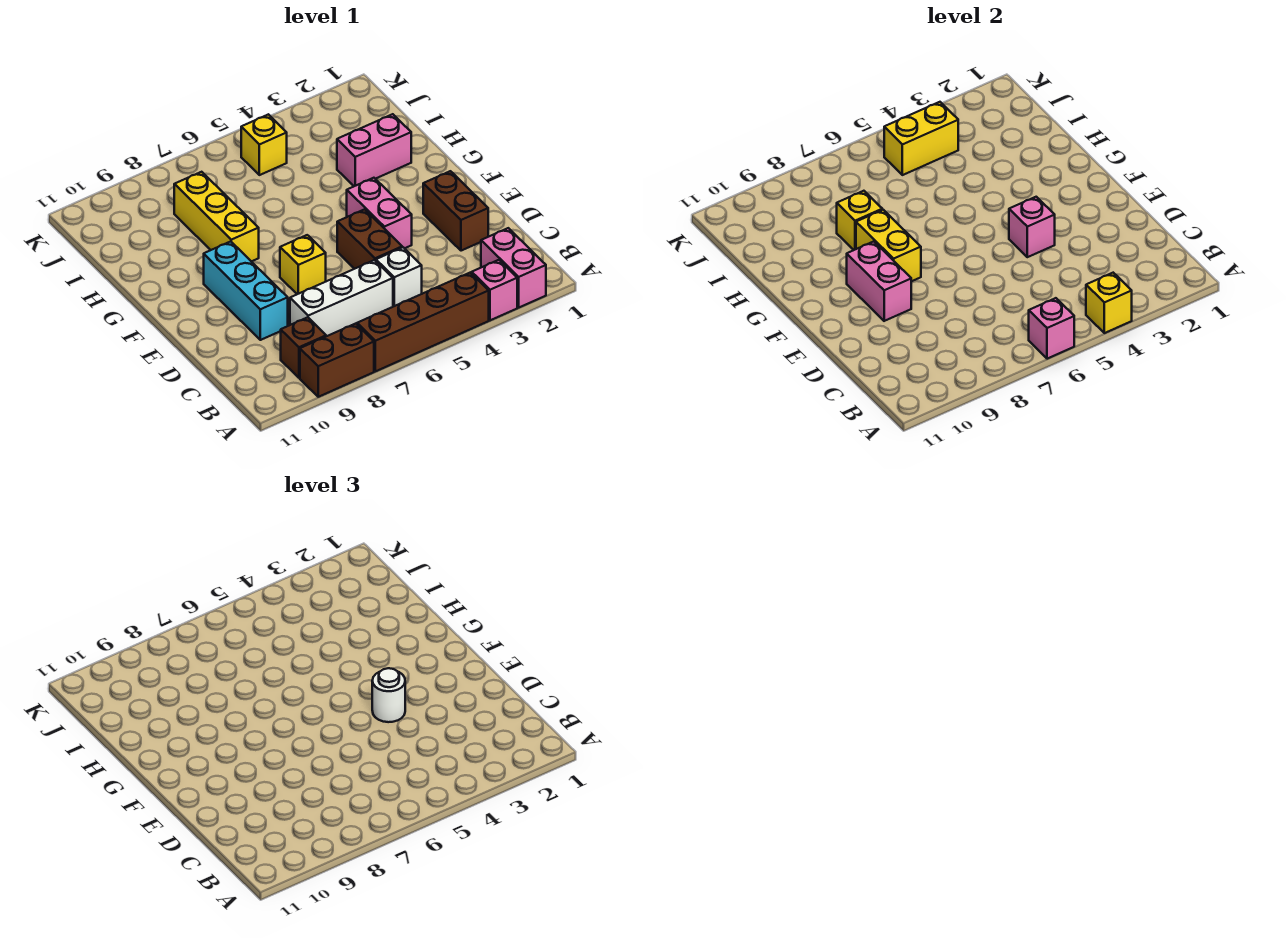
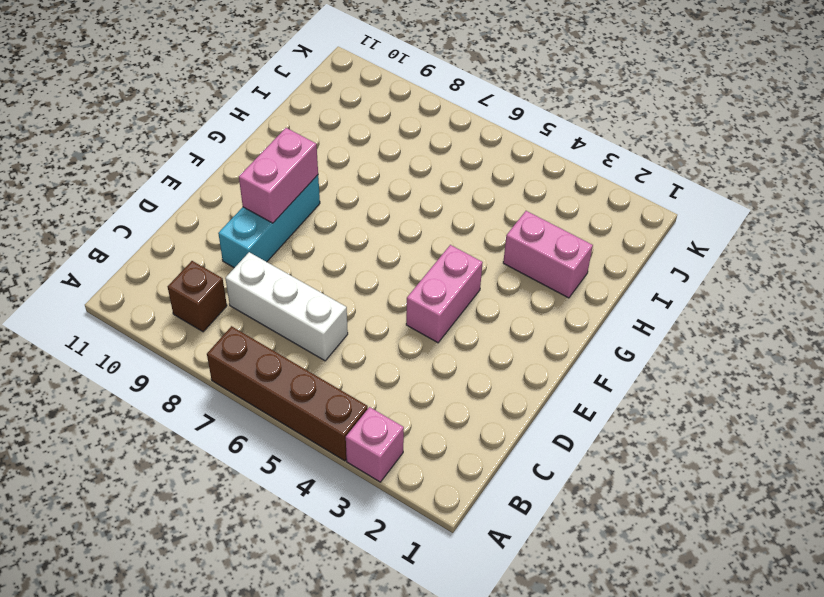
none -> pink 1x2 brick [481,228,546,307]
none -> brown 1x2 brick [300,324,374,397]
none -> white 1x1 brick [376,247,422,307]

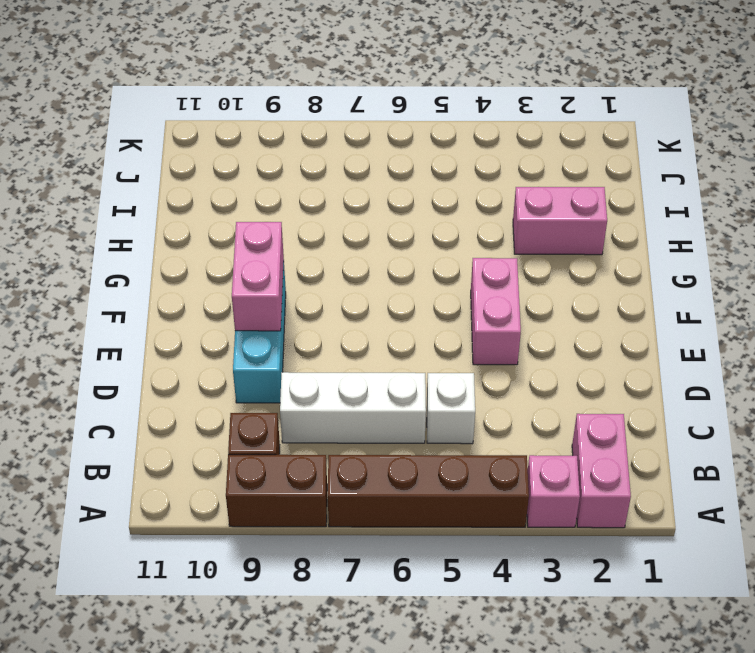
none -> brown 1x2 brick [423,171,488,251]
none -> brown 1x2 brick [337,209,402,269]
none -> yellow 1x1 brick [280,235,326,294]

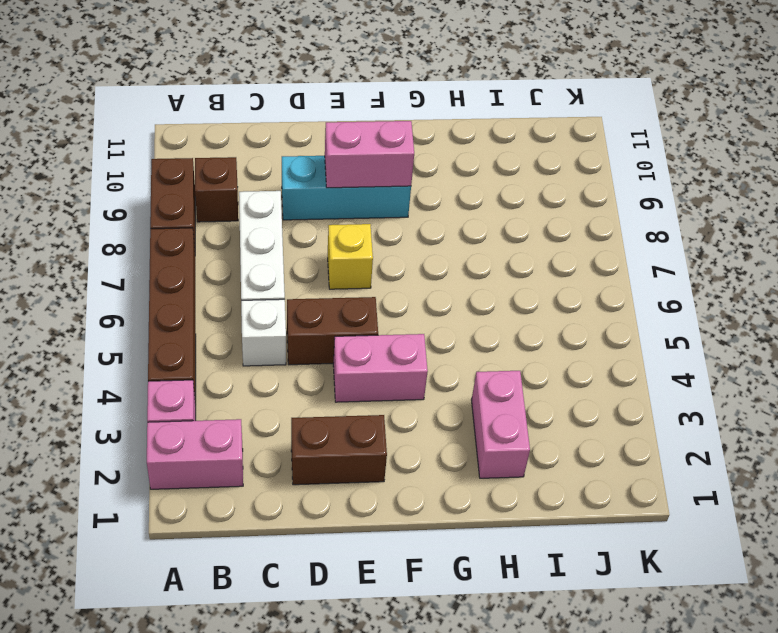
none -> yellow 1x3 brick [174,172,259,262]
none -> yellow 1x1 brick [241,114,287,175]
none -> yellow 1x1 brick [1086,273,1132,333]

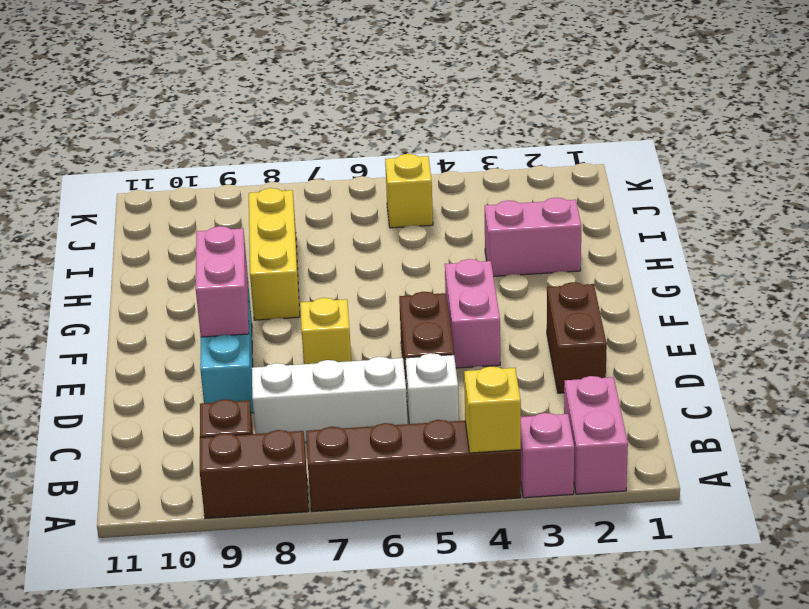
none -> pink 1x1 brick [1029,298,1074,359]
none -> pink 1x1 brick [1009,197,1055,257]
none -> yellow 1x2 brick [856,210,921,281]

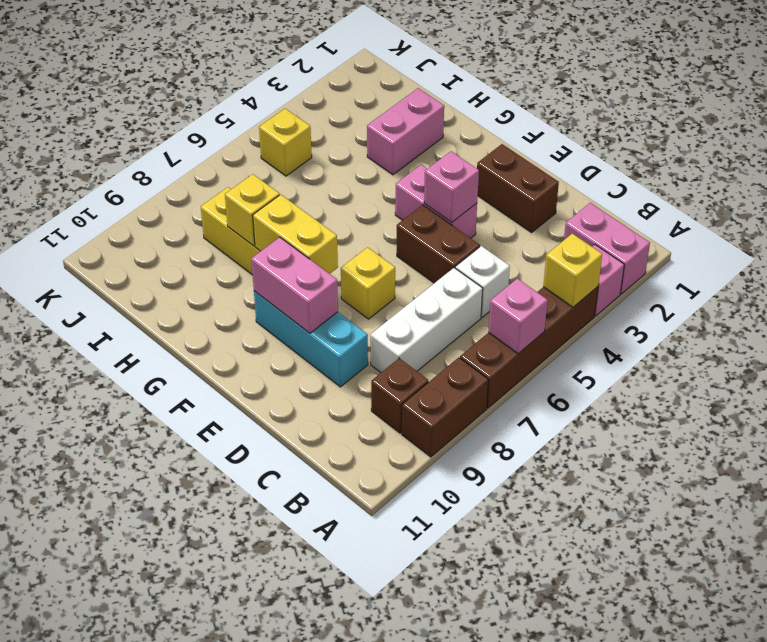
none -> yellow 1x2 brick [884,102,958,175]
none -> white 1x1 round brick [372,668,405,722]

